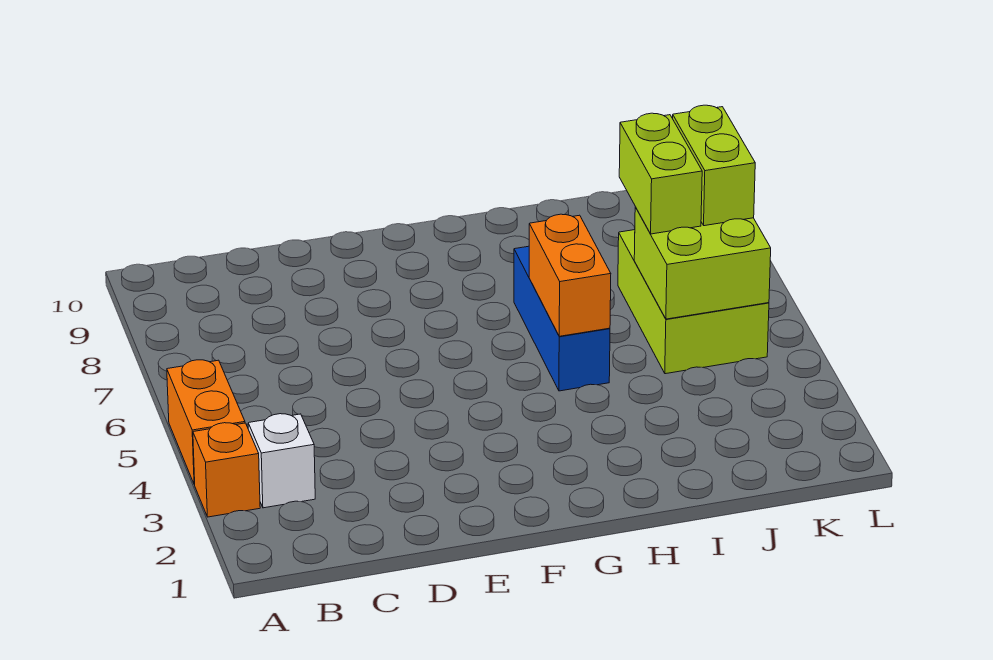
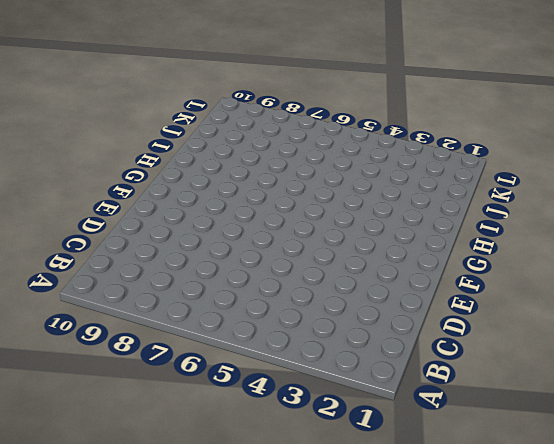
none -> orange 1x1 brick [193,423,260,517]
none -> orange 1x2 brick [167,360,245,484]

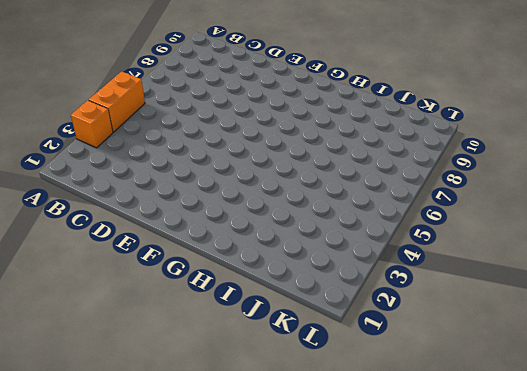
none -> white 1x1 brick [248,414,315,508]
none -> blue 1x3 brick [514,246,610,391]

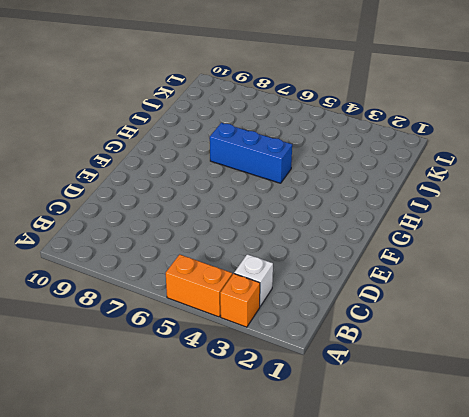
none -> lime 2x3 brick [618,230,769,374]
none -> orange 1x2 brick [529,214,611,336]

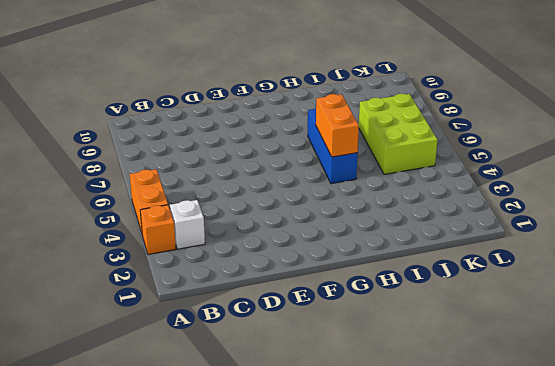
none -> lime 2x2 brick [634,207,771,319]
none -> lime 1x2 brick [619,113,702,234]

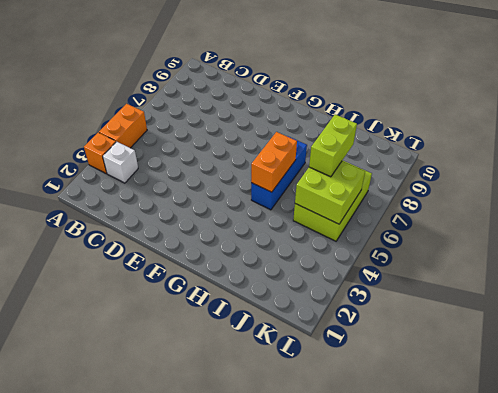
none -> lime 1x2 brick [673,105,755,226]

